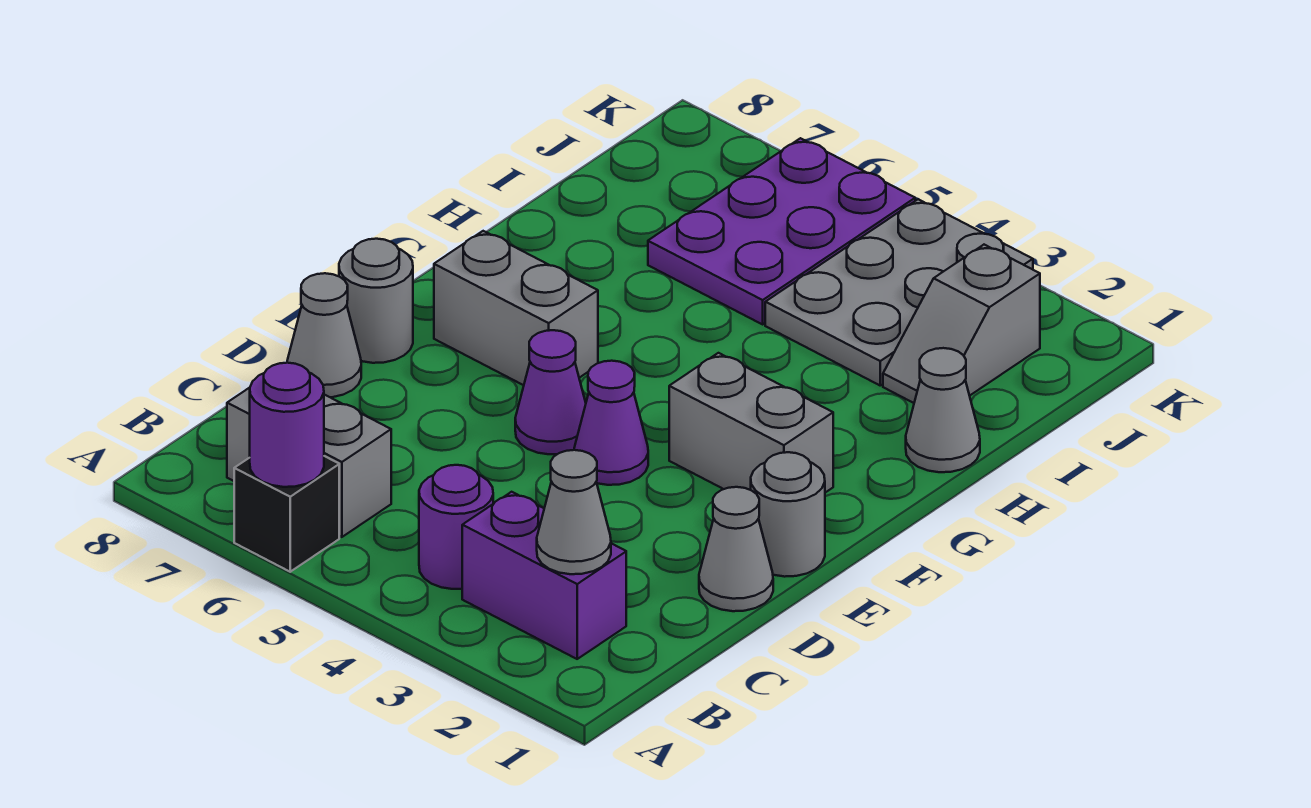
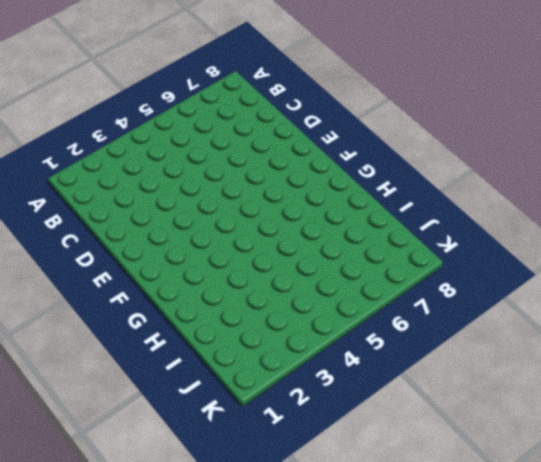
none -> black 1x1 brick [234,456,339,572]
none -> purple 1x2 brick [462,492,626,659]
none -> purple 1x1 round brick [419,465,493,589]

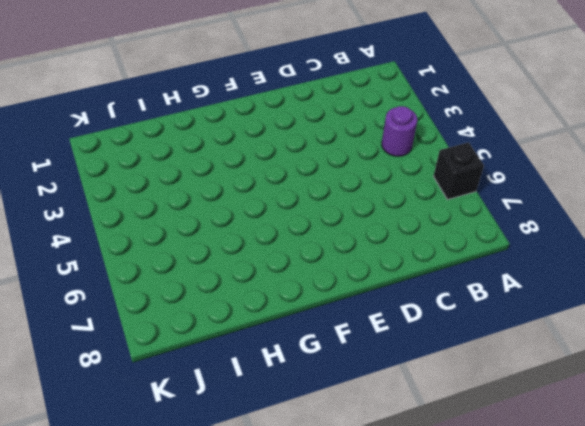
none -> purple 1x2 brick [462,492,626,659]
none -> grey 1x2 brick [227,388,391,537]
none -> grey 1x1 cone [699,487,773,611]

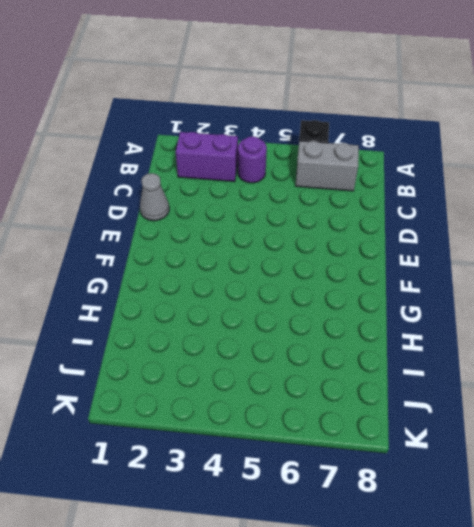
none -> grey 1x1 cone [287,273,361,397]
none -> grey 1x1 round brick [751,452,825,577]
none -> purple 1x1 cone [574,361,648,485]

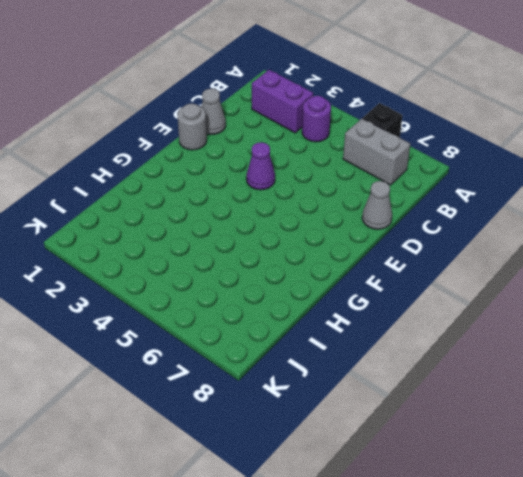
none -> purple 1x1 cone [515,330,586,454]
none -> grey 1x1 round brick [339,239,413,363]
none -> grey 1x2 brick [669,353,833,493]

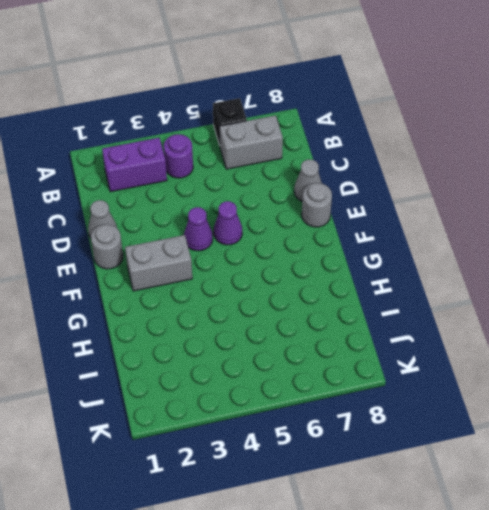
none -> grey 1x2 brick [434,231,598,385]
none -> grey 1x1 cone [906,348,980,472]
none -> grey 1x2 slope [883,245,1040,403]

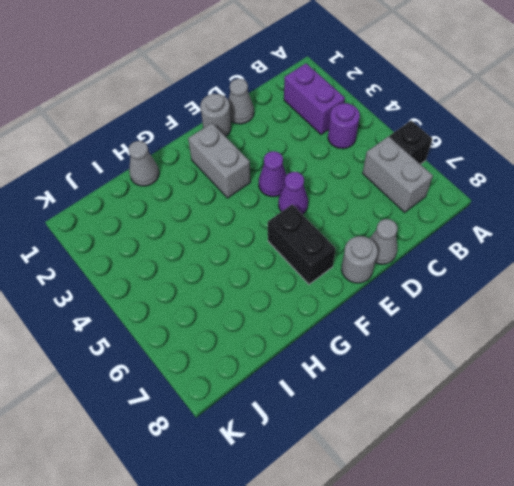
black 1x2 brick [268,204,336,284] -> grey 1x2 brick [434,231,598,385]
none -> grey 1x2 slope [883,245,1040,403]
none -> grey 2x3 plate [765,199,1033,385]
none -> purple 2x3 plate [648,138,915,324]

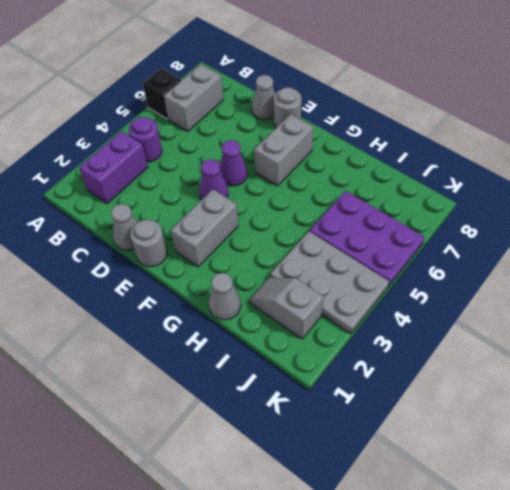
none -> purple 1x1 round brick [250,363,324,487]
none -> grey 1x1 cone [537,450,611,574]

